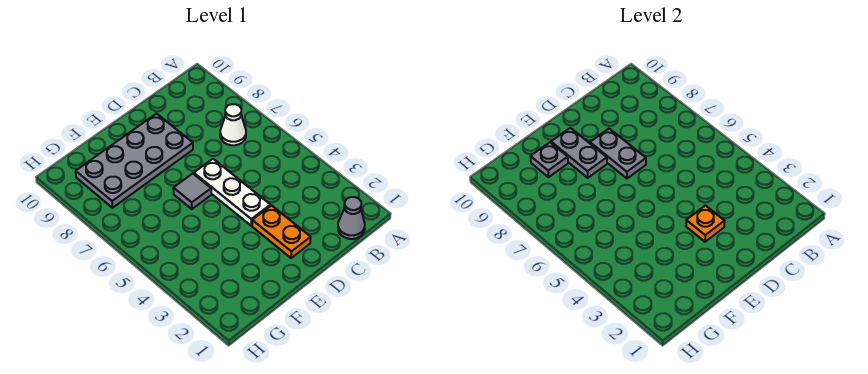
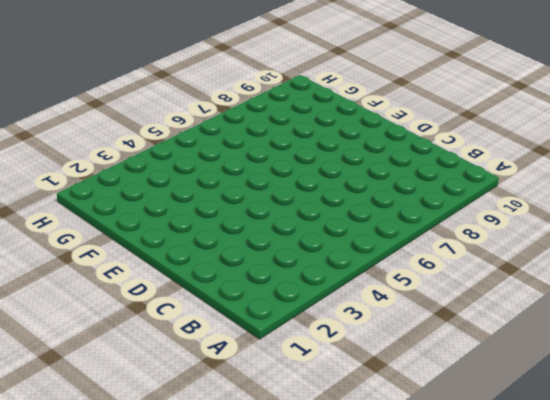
none -> grey 1x1 cone [338,197,365,239]
none -> white 1x1 cone [220,104,246,145]

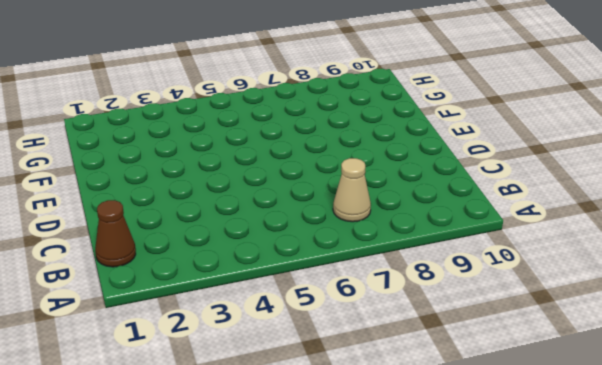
brown 1x1 cone [95,200,136,267] -> grey 1x1 cone [338,197,365,239]
tan 1x1 cone [333,158,371,222] -> white 1x1 cone [220,104,246,145]
none -> orange 1x2 plate [252,206,311,258]
none -> white 1x3 plate [194,159,271,226]

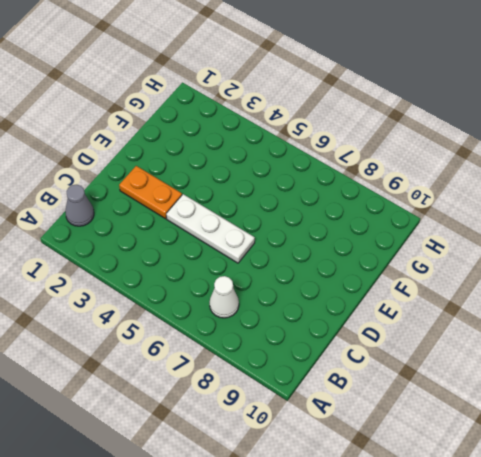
none -> grey 2x4 plate [76,114,193,208]
none -> grey 1x1 tile [173,174,211,209]

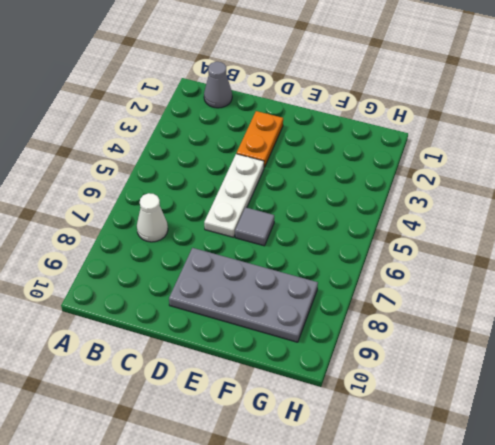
none -> orange 1x1 plate [686,206,724,242]
none -> grey 1x2 plate [590,129,646,178]

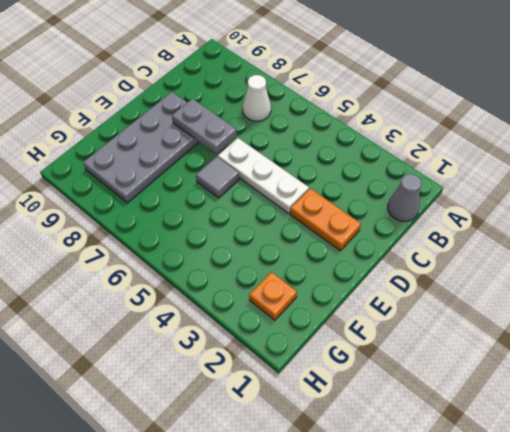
orange 1x1 plate [249,272,297,320] -> orange 1x1 plate moved to [686,206,724,242]
none -> grey 1x2 plate [551,128,607,178]
none -> grey 1x1 plate [531,143,568,177]

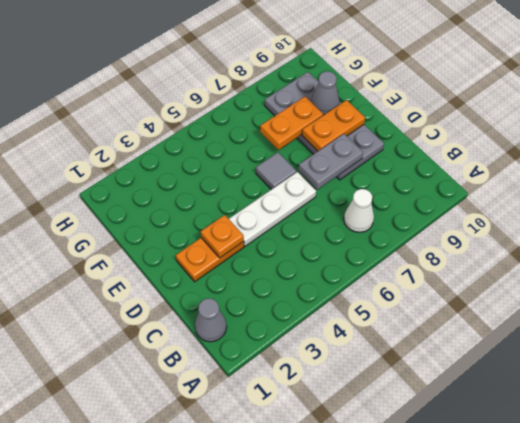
orange 1x2 plate [302,100,365,151] -> grey 1x2 plate [551,128,607,178]
orange 1x2 plate [260,97,323,150] -> none
grey 1x1 cone [312,71,339,115] -> grey 1x1 plate [531,143,568,177]

